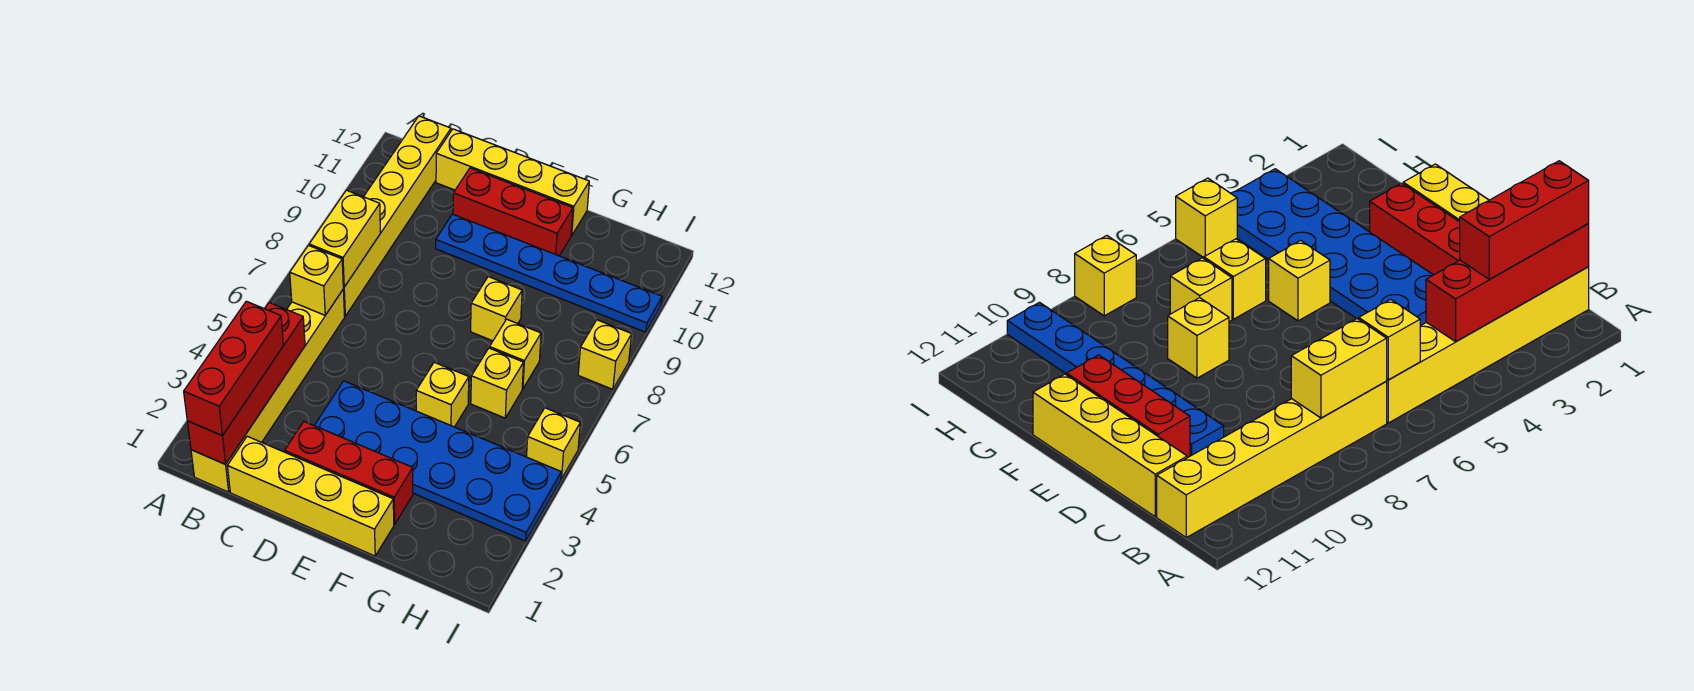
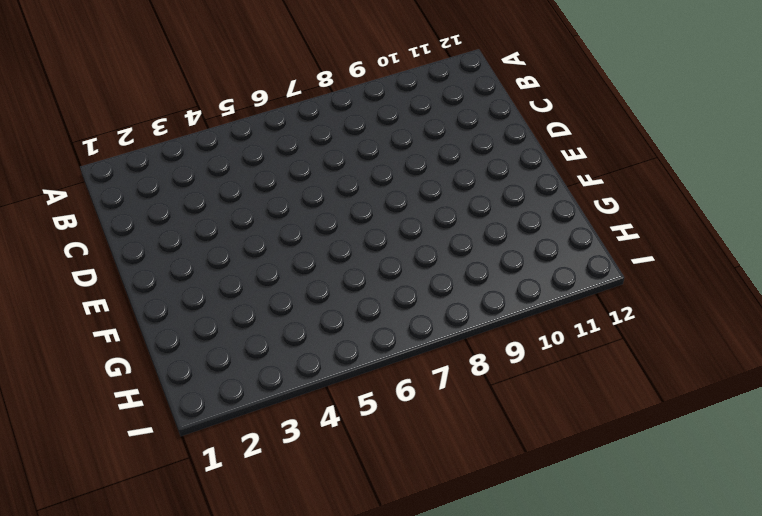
none -> yellow 1x6 brick [191,290,345,492]
none -> yellow 1x6 brick [343,116,451,316]
none -> yellow 1x4 brick [228,436,394,556]

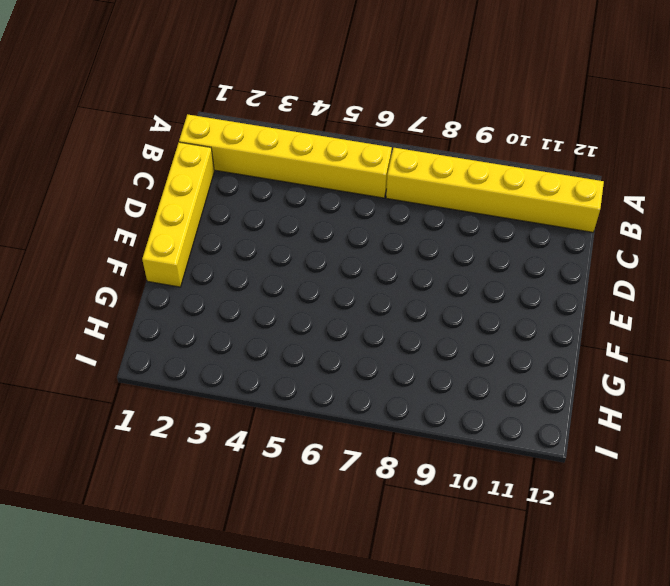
none -> yellow 1x4 brick [436,129,589,235]
none -> red 1x3 brick [285,422,413,524]
none -> blue 2x6 plate [314,381,561,541]

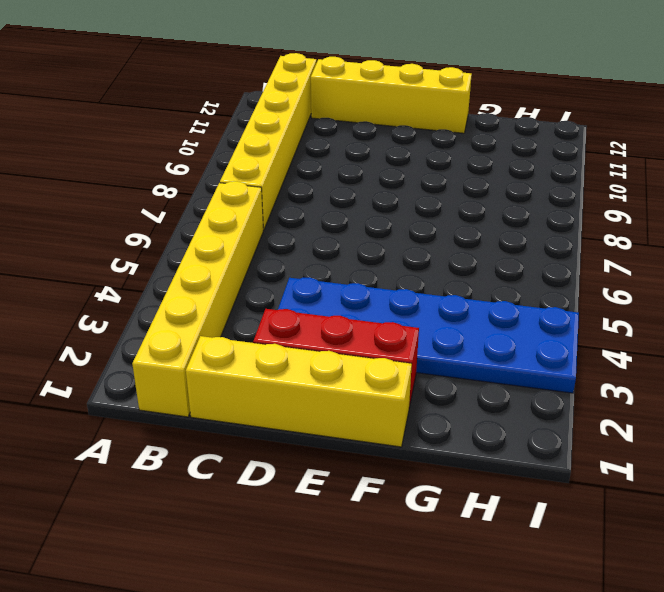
none -> blue 1x6 plate [436,214,662,332]
none -> red 1x3 brick [453,168,573,256]
none -> yellow 1x1 brick [416,362,469,427]

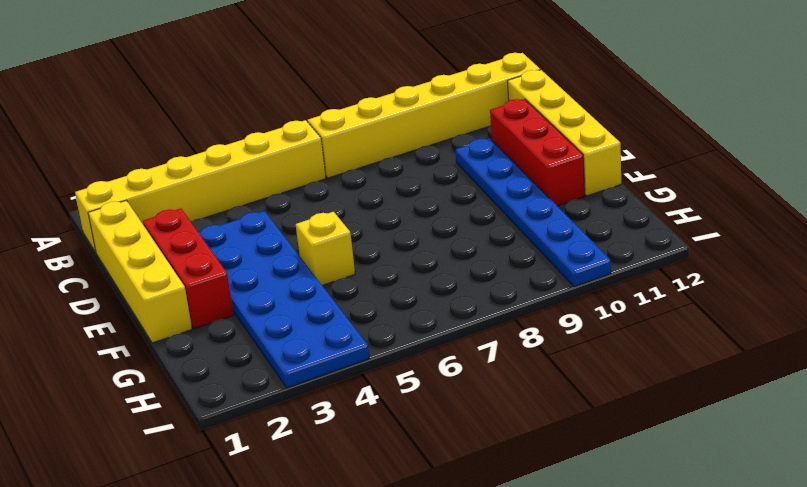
none -> yellow 1x1 brick [471,277,522,341]
none -> yellow 1x1 brick [471,348,524,418]
none -> yellow 1x1 brick [490,319,541,389]

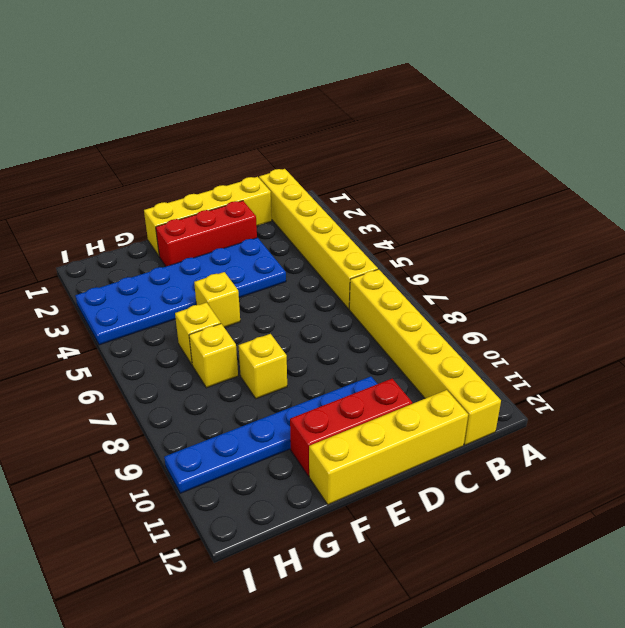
none -> yellow 1x1 brick [527,408,580,479]
none -> yellow 1x1 brick [578,320,632,389]
none -> red 1x4 brick [187,303,305,464]

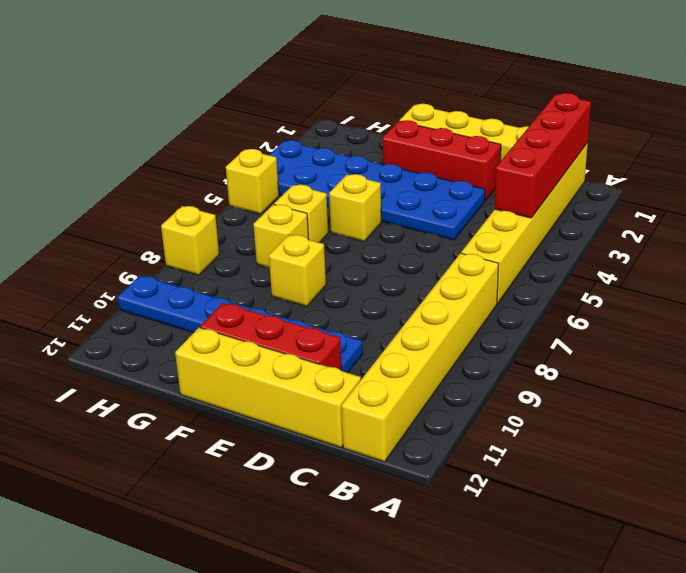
none -> yellow 1x1 brick [290,245,343,315]
none -> yellow 1x2 brick [309,190,380,287]
none -> red 1x3 brick [184,301,283,436]

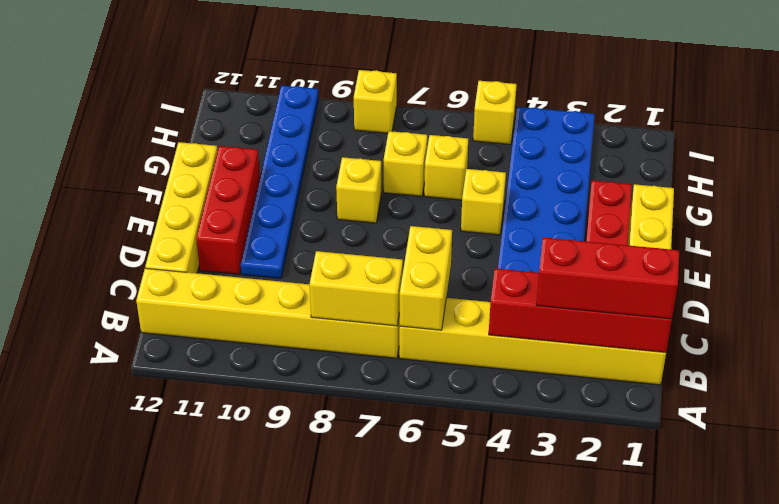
yellow 1x2 brick [400,226,452,330] -> yellow 1x1 brick [290,245,343,315]

